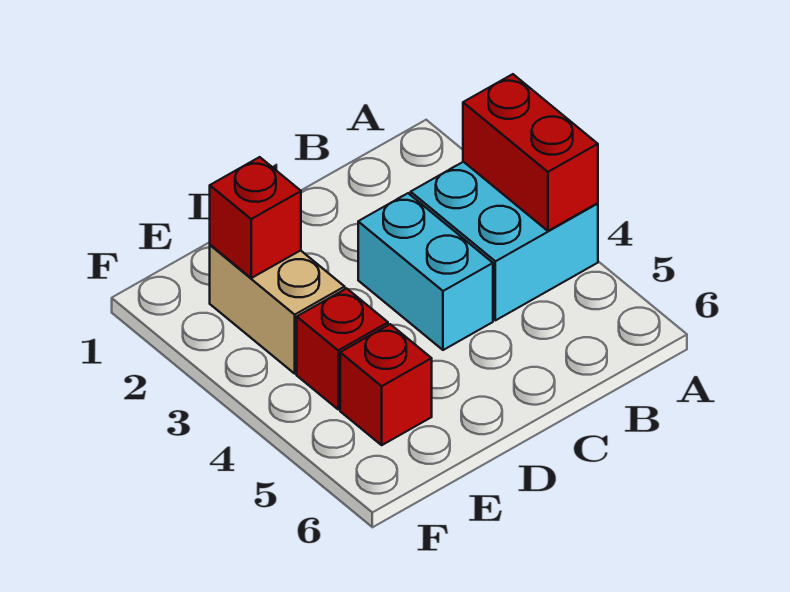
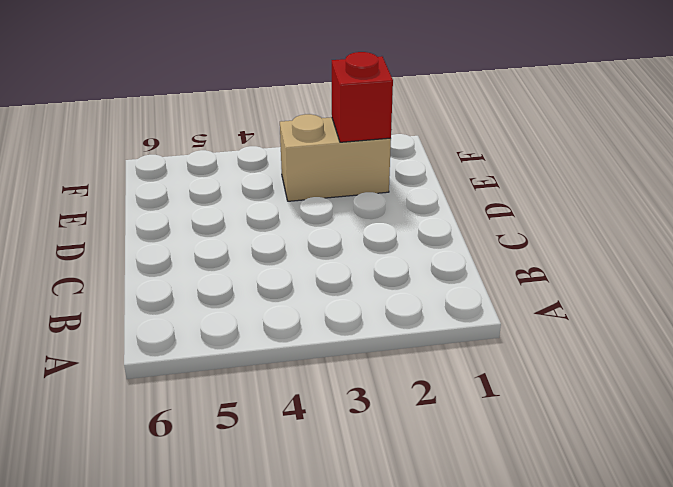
none -> cyan 2x2 brick [411,162,598,320]
none -> cyan 1x2 brick [358,193,493,350]

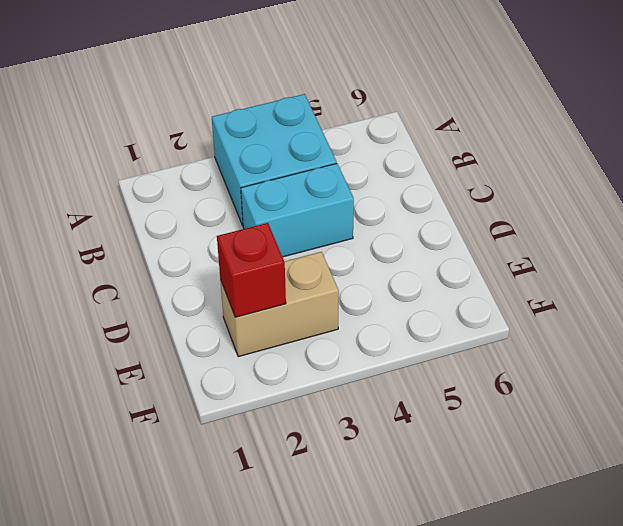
none -> red 1x1 brick [297,288,388,409]
none -> red 1x1 brick [340,324,432,445]

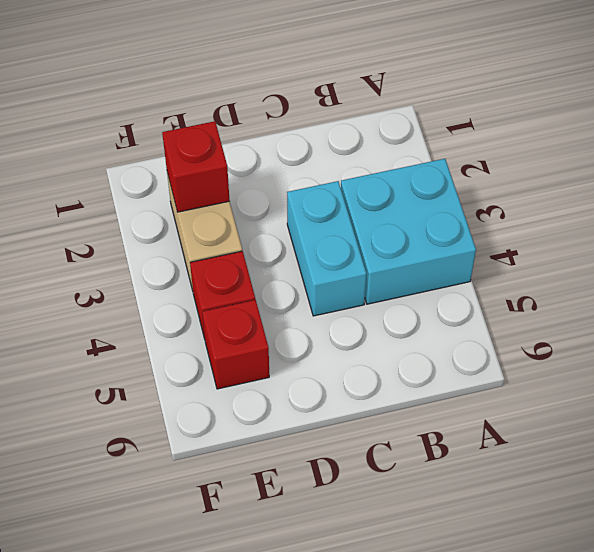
none -> red 1x2 brick [463,74,598,231]

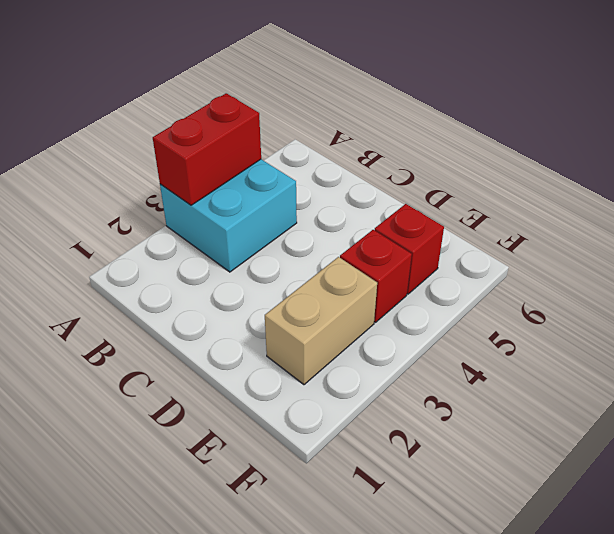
none -> cyan 1x2 brick [358,193,493,350]
none -> red 1x1 brick [210,157,301,278]

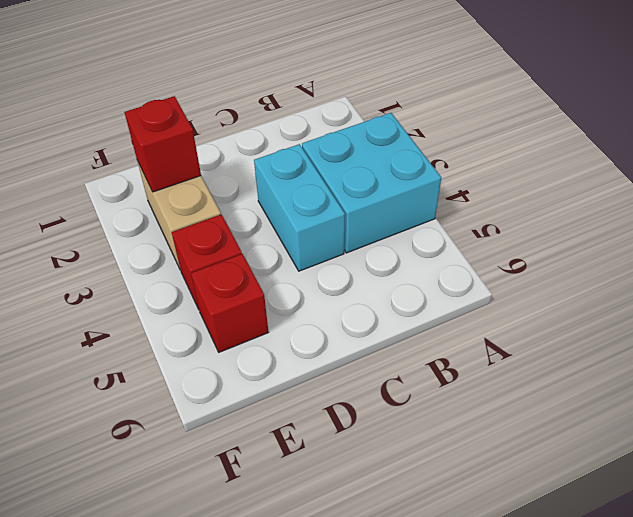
none -> red 1x2 brick [463,74,598,231]

